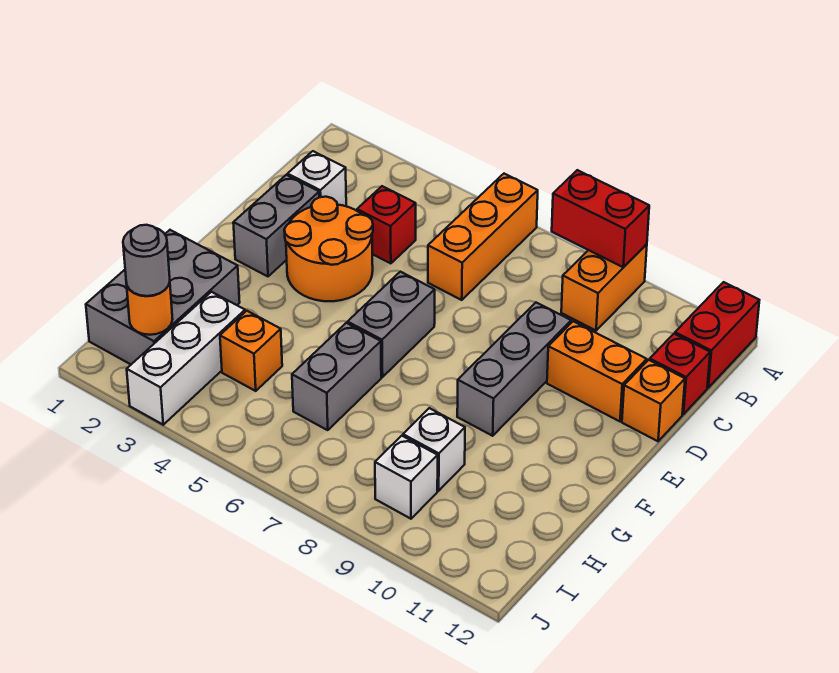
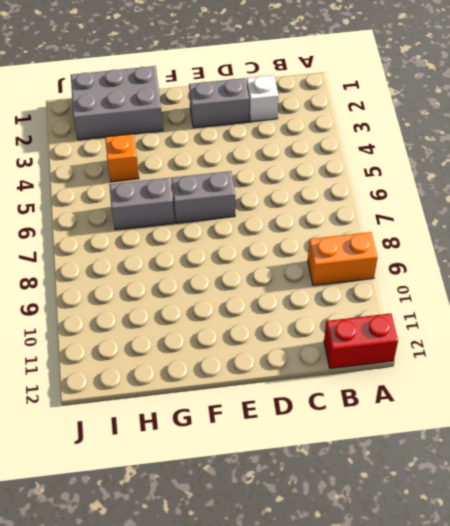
none -> orange 1x3 brick [428,174,538,300]
none -> red 1x1 brick [357,186,416,263]
none -> red 1x1 brick [650,334,710,414]

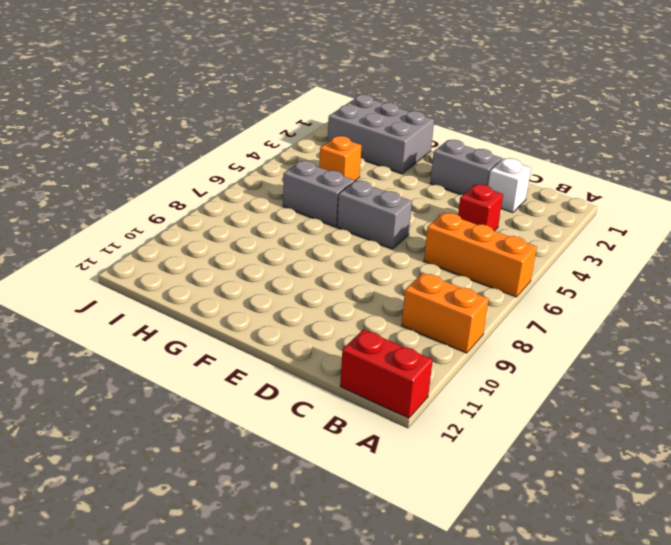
none -> red 1x1 brick [650,334,710,414]
none -> orange 2x2 round brick [284,197,373,301]
none -> grey 1x3 brick [457,303,571,436]

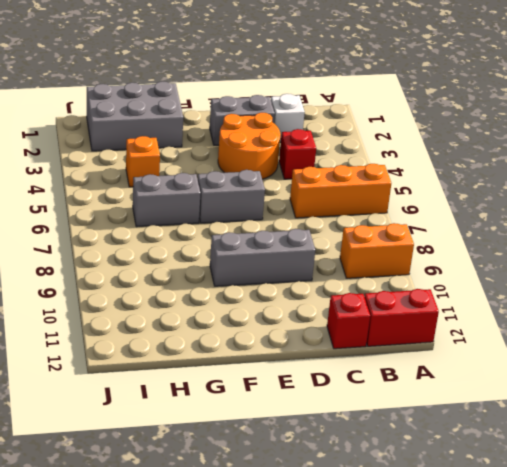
none -> orange 1x2 brick [547,321,647,421]
none -> orange 1x1 brick [622,360,685,441]
none -> white 1x3 brick [127,292,245,425]

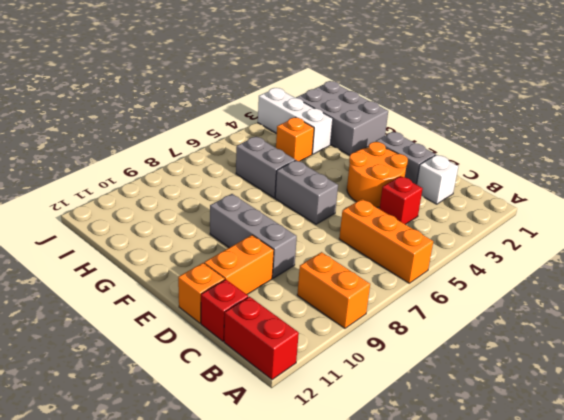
none -> white 1x1 brick [403,408,465,491]
none -> white 1x1 brick [375,436,438,519]
none -> red 1x2 brick [552,170,649,267]

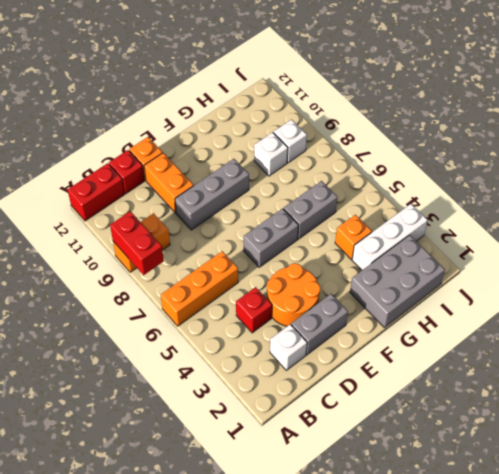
none -> orange 1x1 round brick [126,282,173,335]
none -> grey 1x1 round brick [123,225,170,296]

